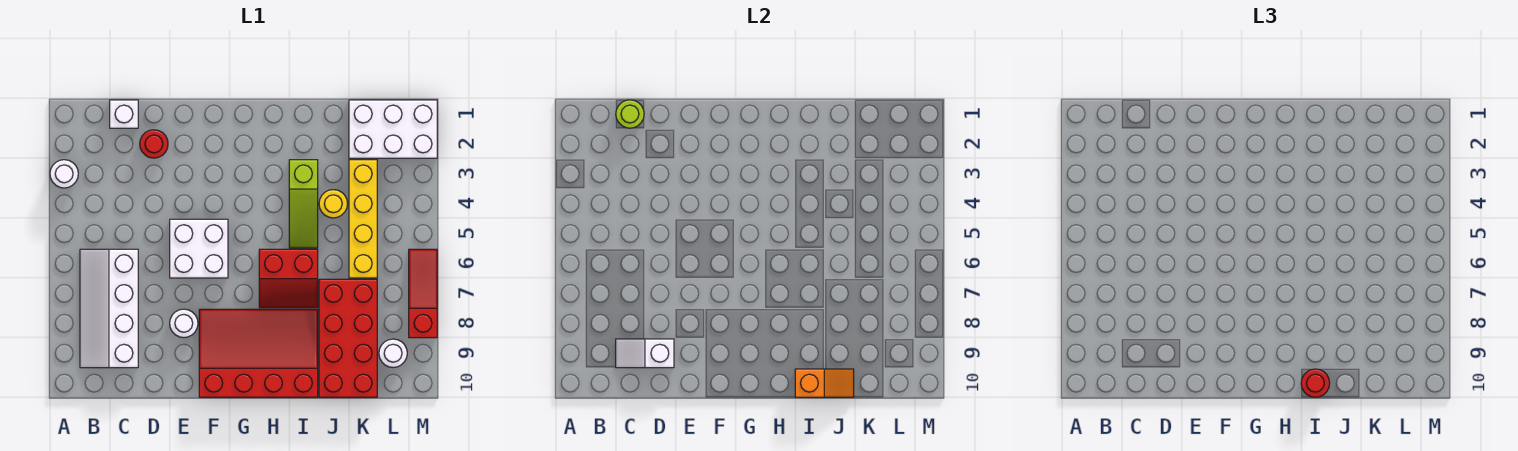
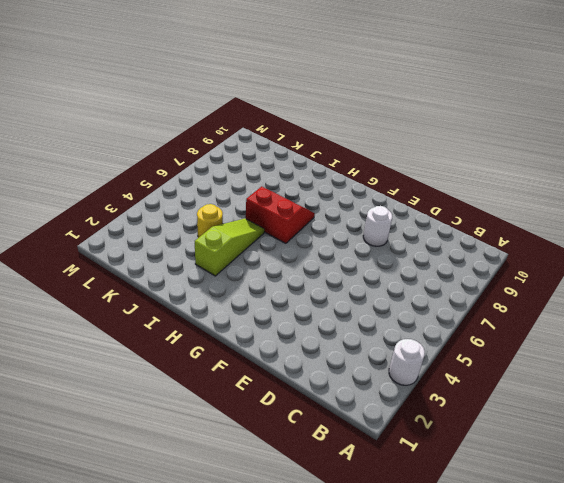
none -> white 2x4 slope [80,249,138,368]
none -> white 1x1 brick [110,100,138,128]
none -> red 1x1 round brick [140,130,168,158]

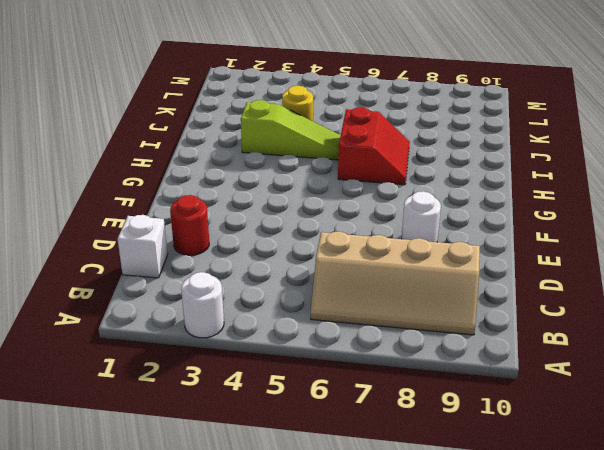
tan 2x4 slope [311,232,480,335] -> white 2x4 slope [80,249,138,368]
none -> white 2x2 brick [170,219,228,278]
none -> red 3x4 slope [199,309,318,397]
none -> red 2x4 brick [319,279,377,397]

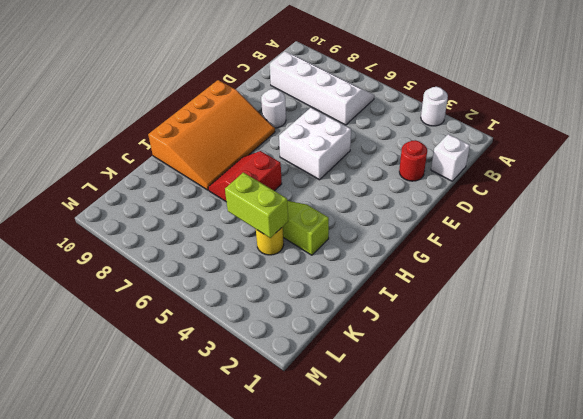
orange 3x4 slope [148,80,275,190] -> red 3x4 slope [199,309,318,397]
lime 1x2 brick [225,173,288,238] -> none
none -> red 2x4 brick [319,279,377,397]
none -> white 2x3 brick [349,100,437,158]
none -> yellow 1x4 brick [349,160,377,278]

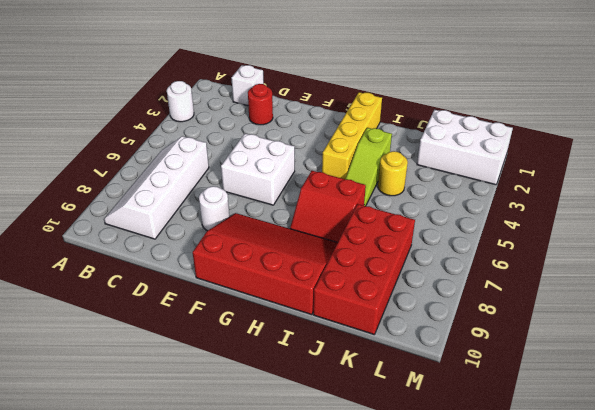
yellow 1x4 brick [322,92,382,179] -> yellow 1x4 brick moved to [349,160,377,278]
none -> white 1x1 round brick [379,339,407,367]
none -> red 1x3 slope [409,249,437,338]
none -> lime 1x1 round brick [616,100,644,128]

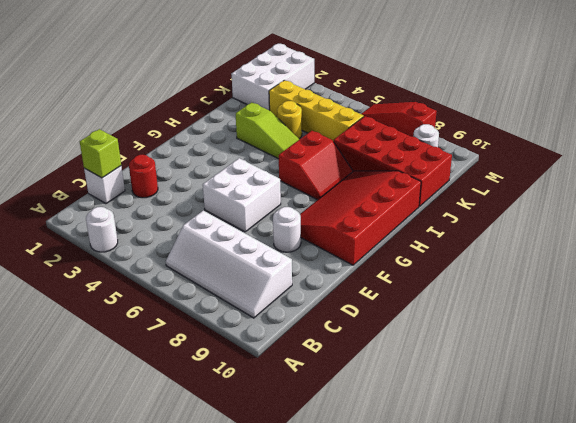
lime 1x1 brick [80,129,121,178] -> lime 1x1 round brick [616,100,644,128]
none -> white 1x2 slope [616,339,674,368]
none -> orange 1x2 slope [795,369,854,397]
none -> red 1x1 round brick [1301,369,1330,397]

